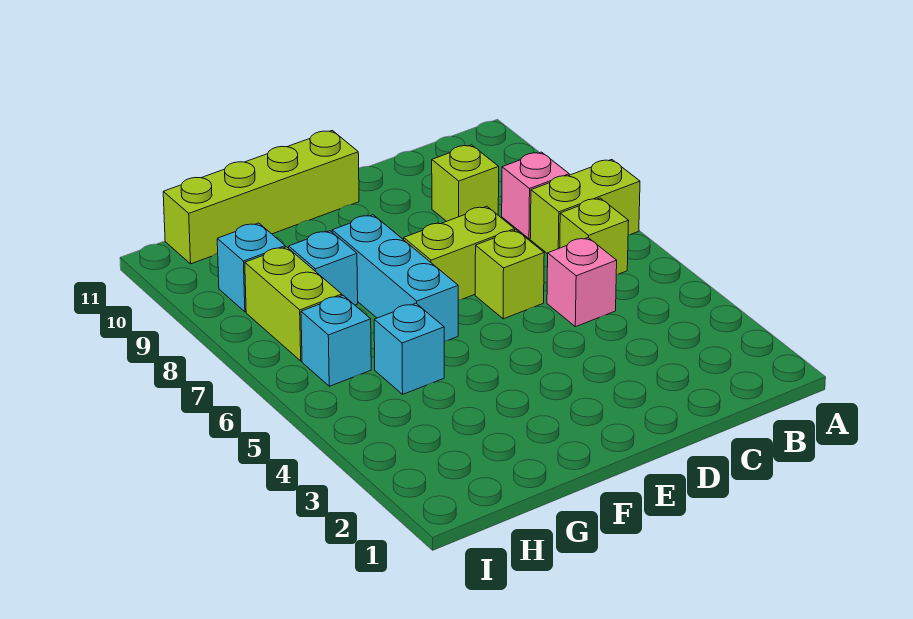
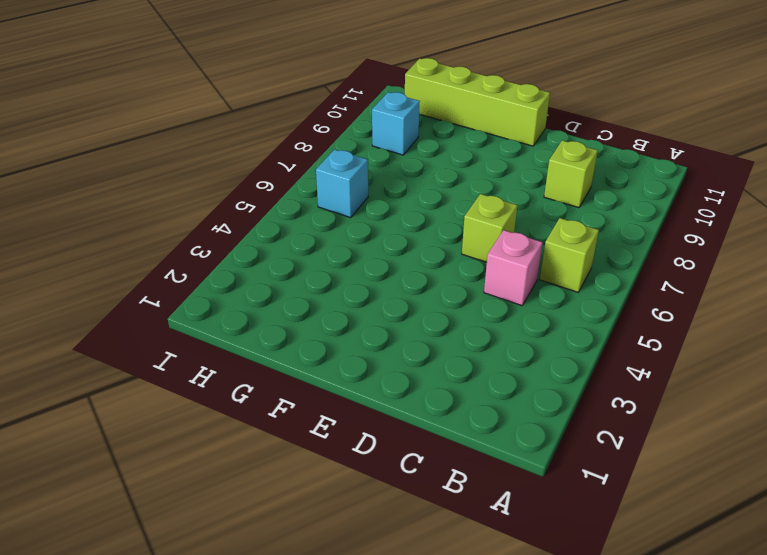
none -> lime 1x2 brick [530,160,640,254]
none -> pink 1x1 brick [502,152,569,239]
none -> lime 1x2 brick [404,206,515,300]

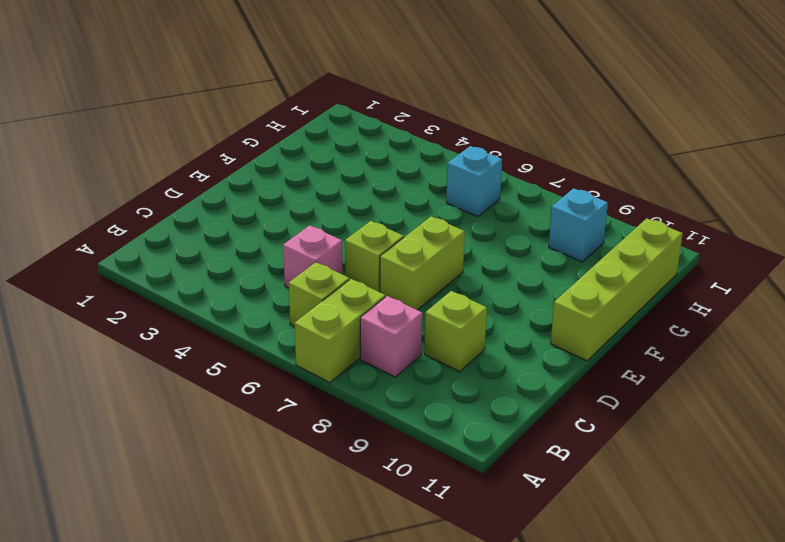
none -> cyan 1x3 brick [332,215,458,341]
none -> cyan 1x1 brick [374,303,444,394]
none -> cyan 1x1 brick [289,231,358,305]

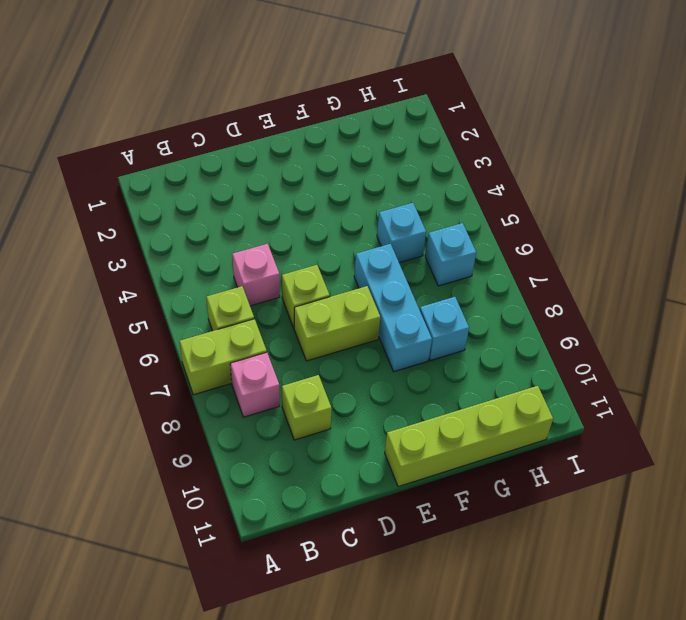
none -> lime 1x2 brick [245,247,342,361]
none -> cyan 1x1 brick [217,223,285,312]

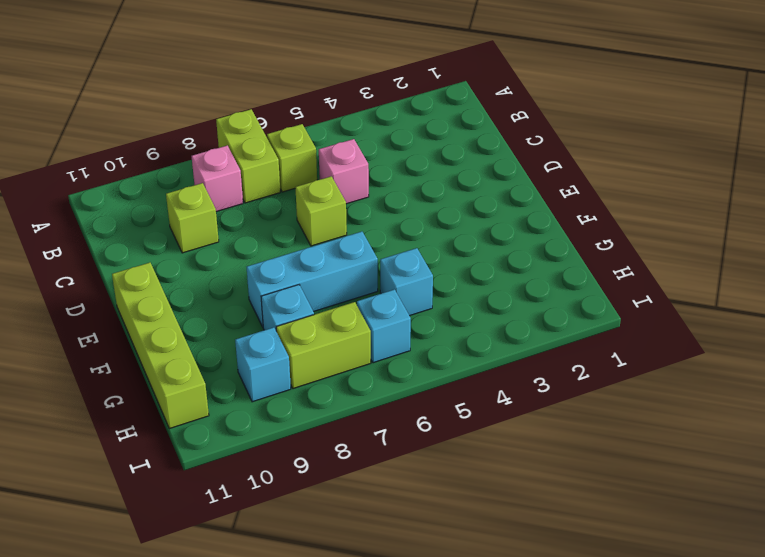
none -> lime 1x2 brick [404,206,515,300]

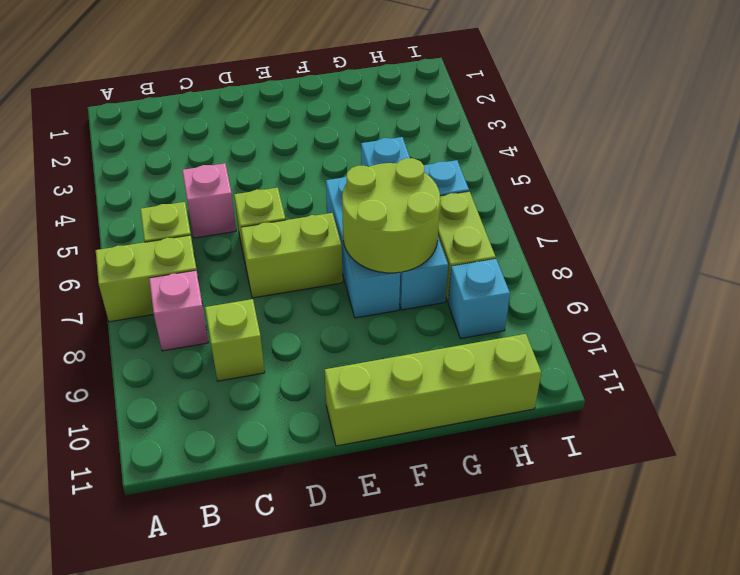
lime 2x2 round brick [342,158,440,273] -> none

